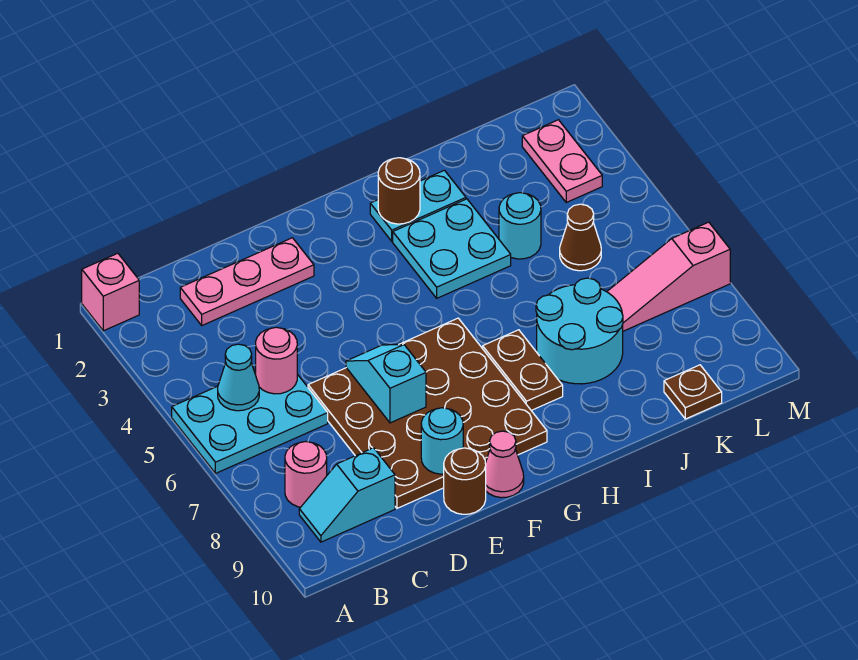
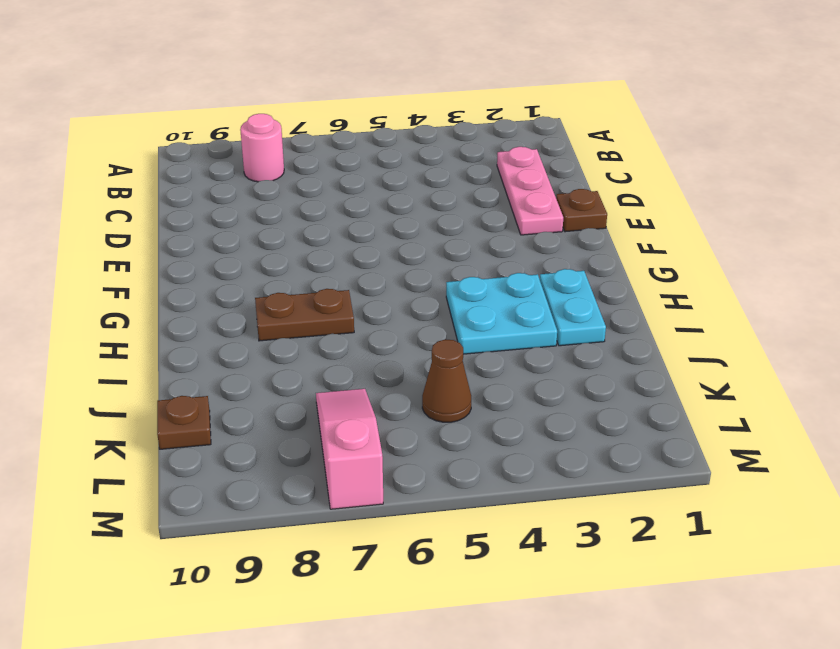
brown 1x1 plate [556,189,607,232] -> none
none -> pink 1x1 brick [82,253,139,331]
none -> cyan 2x3 plate [172,369,328,473]
none -> cyan 1x2 slope [299,448,395,542]

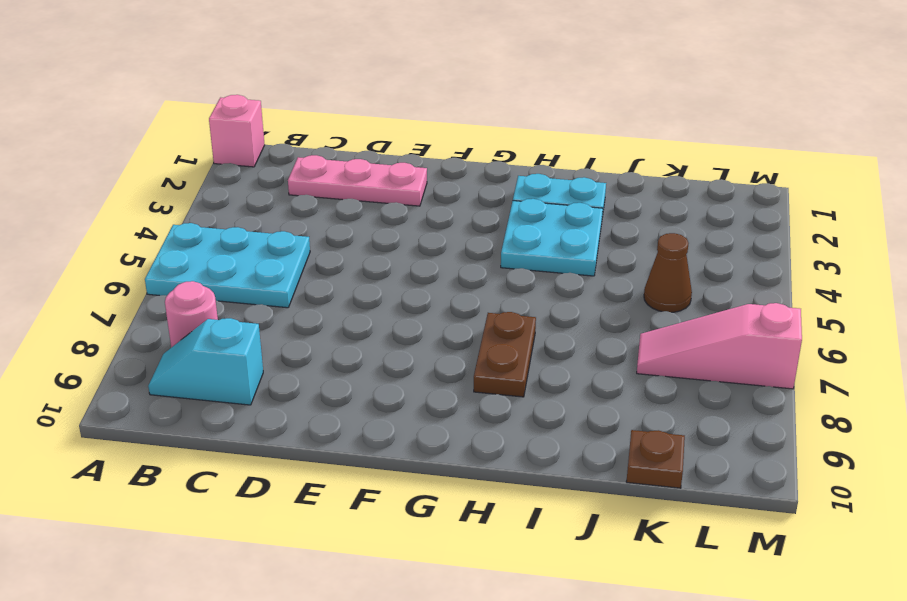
none -> brown 4x4 plate [308,318,547,508]
none -> brown 1x1 round brick [444,448,486,514]
none -> pink 1x1 cone [485,431,524,498]

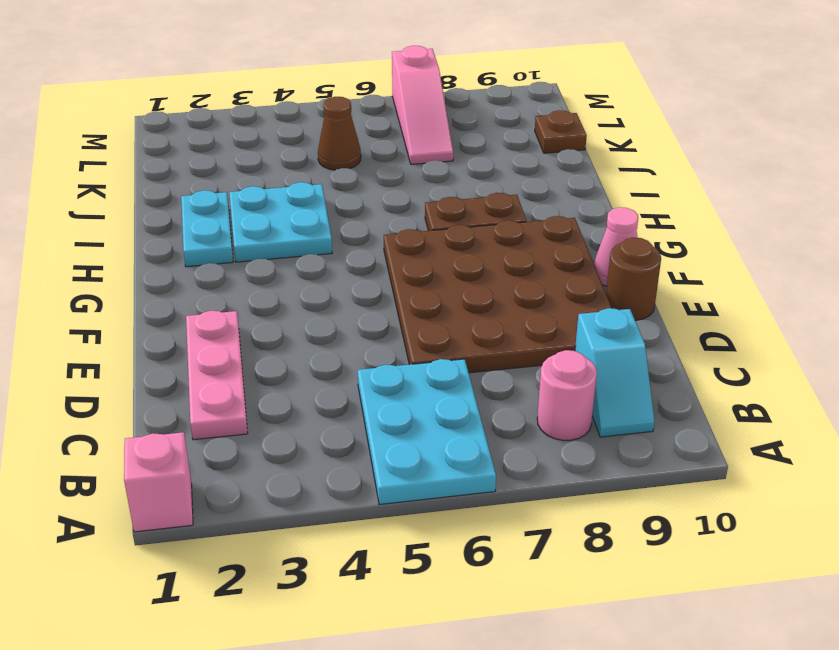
none -> cyan 2x2 round brick [536,278,623,384]
none -> cyan 1x1 round brick [499,193,541,259]
none -> pink 1x2 plate [522,120,602,202]

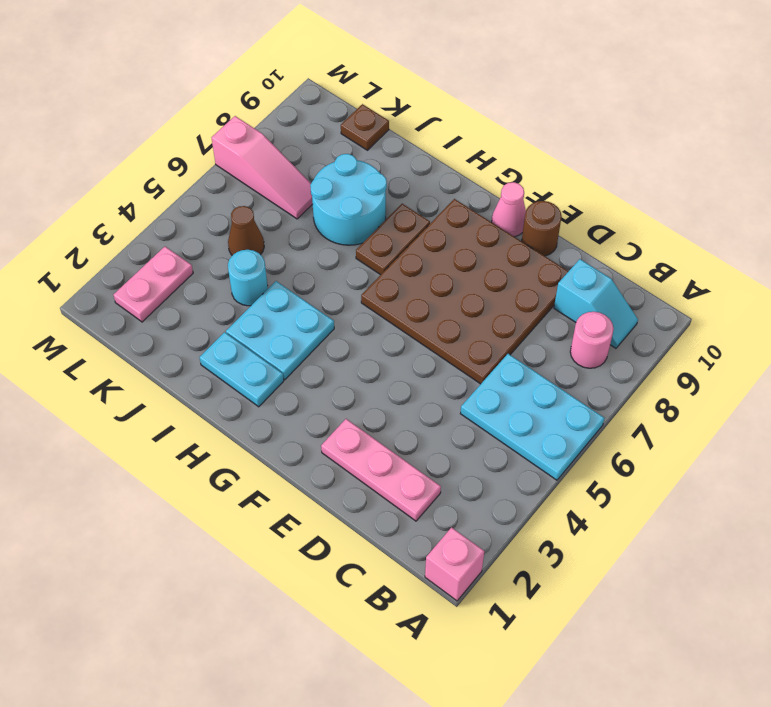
none -> cyan 1x1 cone [218,344,259,411]
none -> pink 1x1 round brick [256,327,297,394]
none -> cyan 1x2 slope [346,345,426,423]

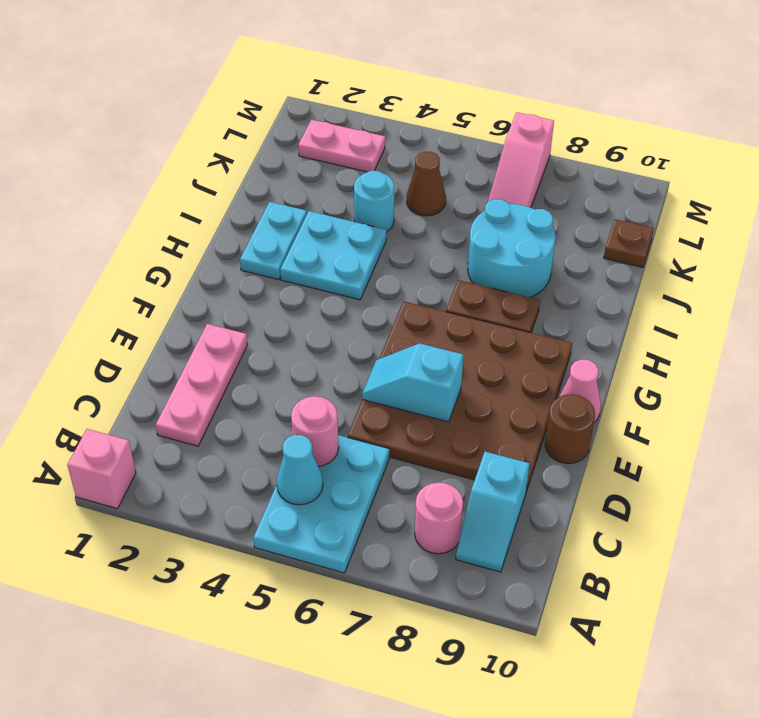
none -> cyan 1x1 round brick [421,408,463,474]
none -> brown 1x1 round brick [378,158,420,224]

